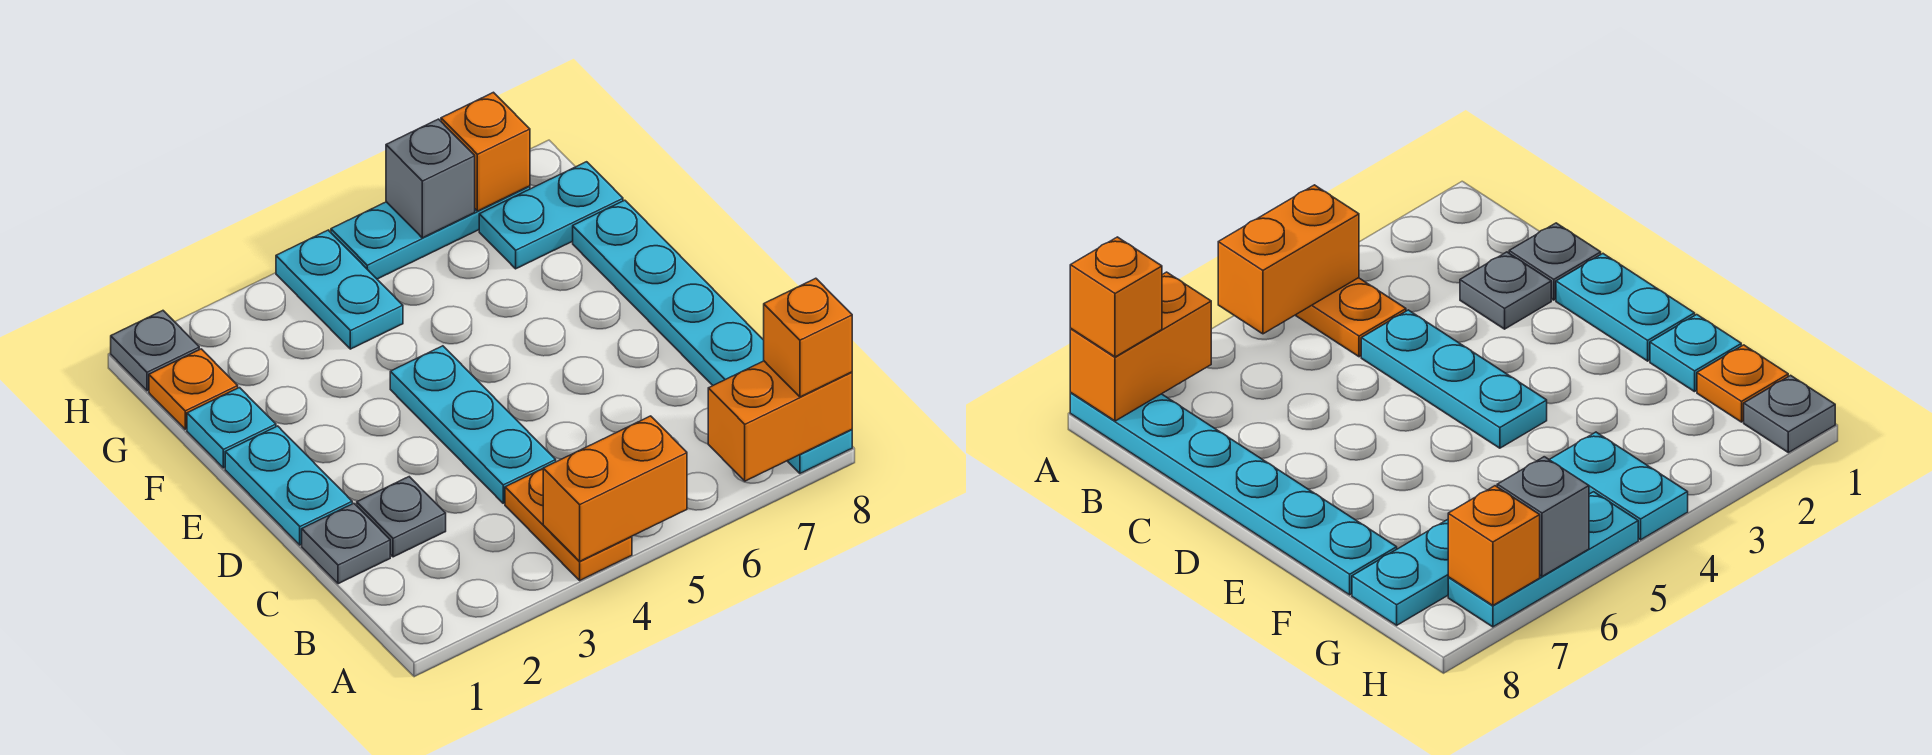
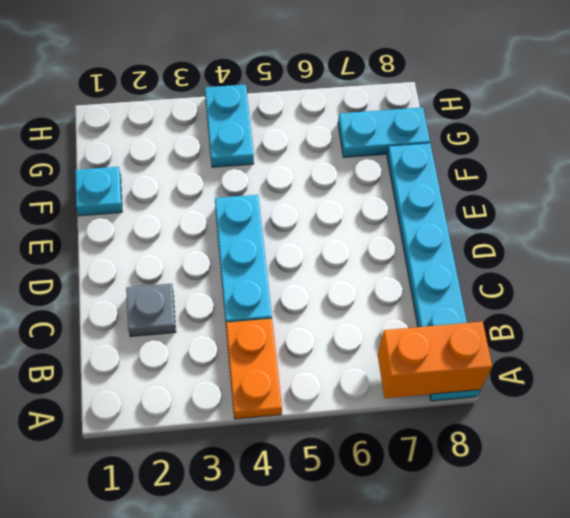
none -> grey 1x1 plate [302,503,390,584]
none -> cyan 1x2 plate [225,426,352,545]
none -> orange 1x1 plate [149,349,238,429]

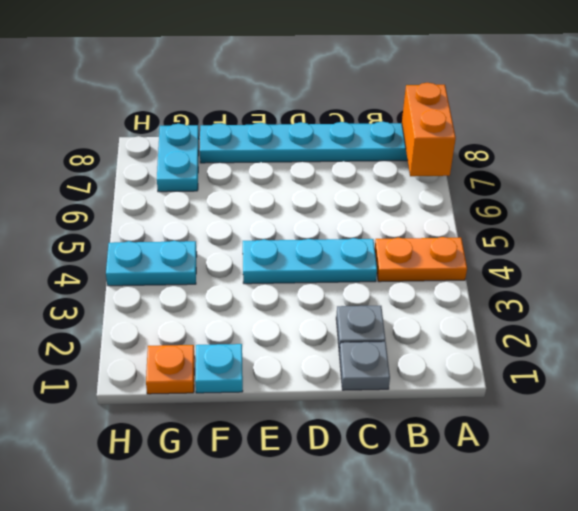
none -> cyan 1x2 plate [225,426,352,545]
none -> grey 1x1 plate [111,311,199,391]
none -> cyan 1x3 plate [331,186,530,279]

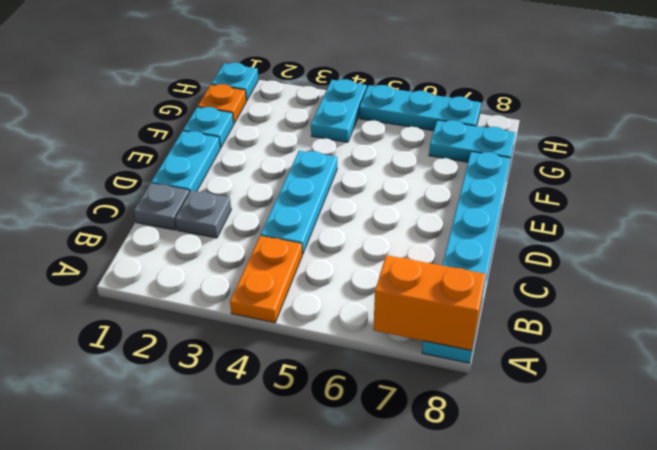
cyan 1x1 plate [212,63,258,101] -> grey 1x1 plate [111,311,199,391]
none -> orange 1x2 brick [543,416,687,562]
none -> grey 1x1 brick [386,119,475,238]
none -> orange 1x1 brick [441,92,530,211]

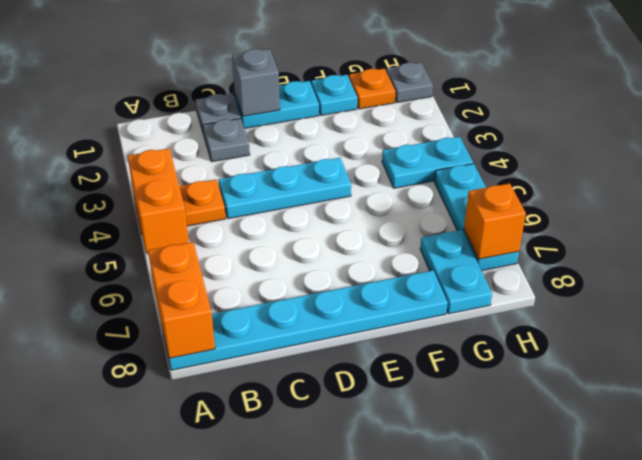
grey 1x1 brick [232,49,280,116] -> grey 1x1 brick moved to [386,119,475,238]
none -> orange 1x1 brick [764,278,852,397]

